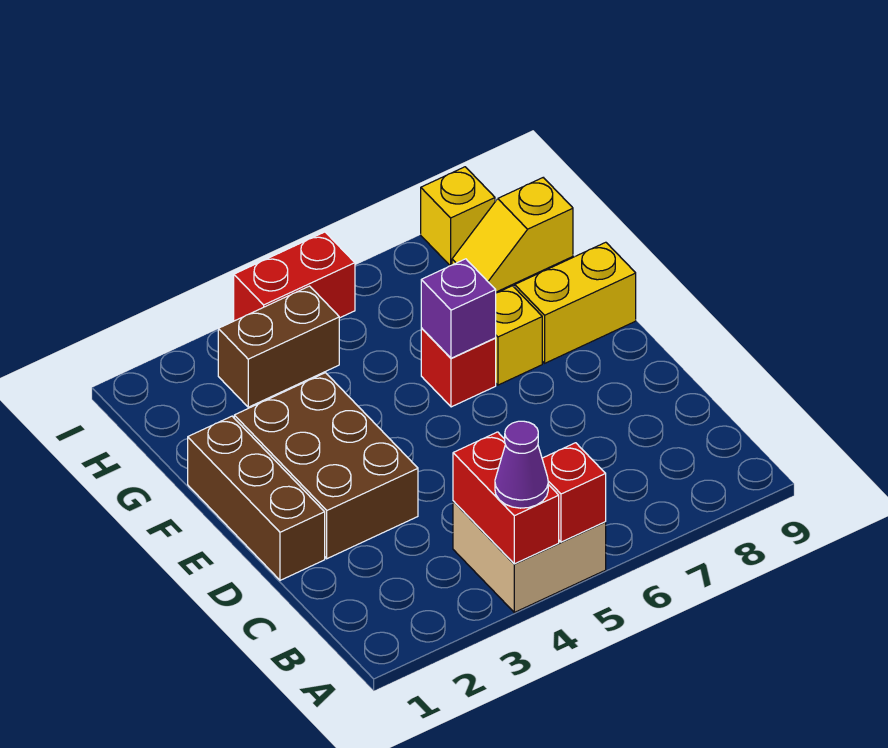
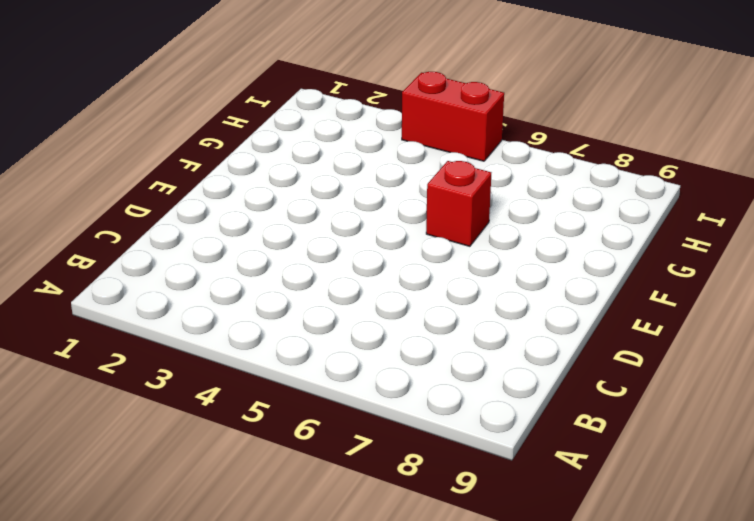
none -> tan 2x2 brick [453,501,606,612]
none -> brown 1x3 brick [188,416,325,580]
none -> brown 2x3 brick [234,373,418,559]

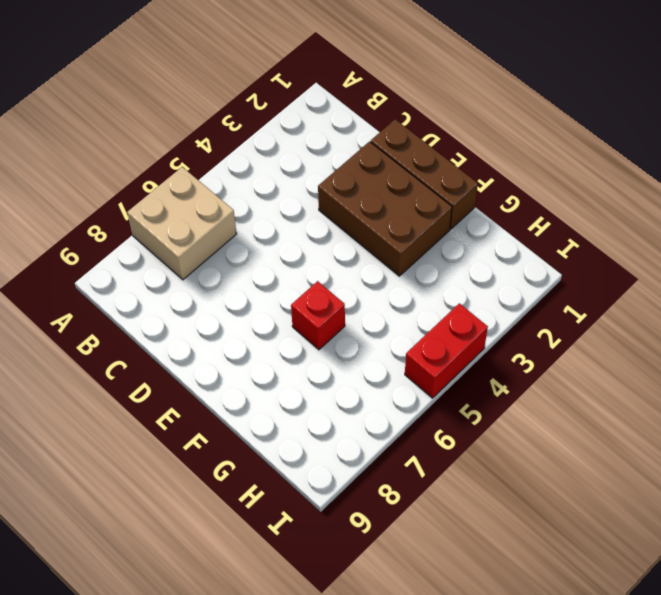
tan 2x2 brick [127,167,237,280] -> tan 2x2 brick moved to [453,501,606,612]
none -> yellow 1x1 brick [496,286,542,385]
none -> yellow 1x2 brick [515,242,636,363]
none -> brown 1x2 brick [218,286,339,407]

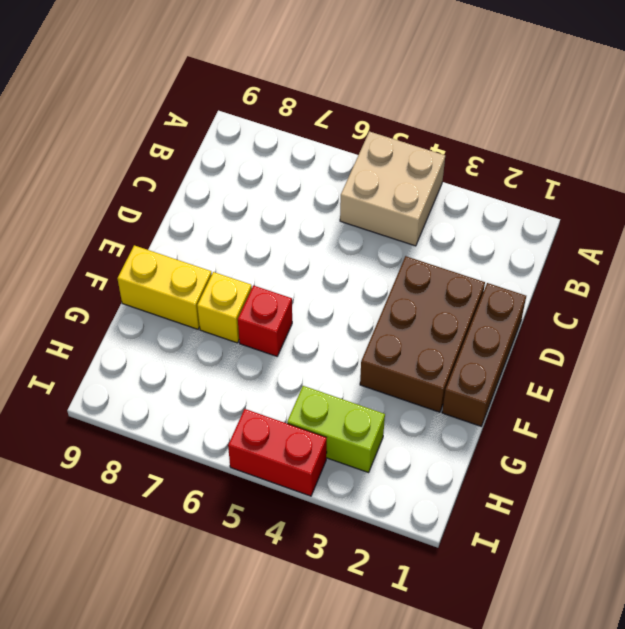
lime 1x2 brick [287,386,385,473] -> brown 1x2 brick [218,286,339,407]
none -> yellow 1x2 slope [452,178,573,292]
none -> yellow 1x1 brick [421,167,495,266]
none -> red 1x2 brick [453,432,559,564]

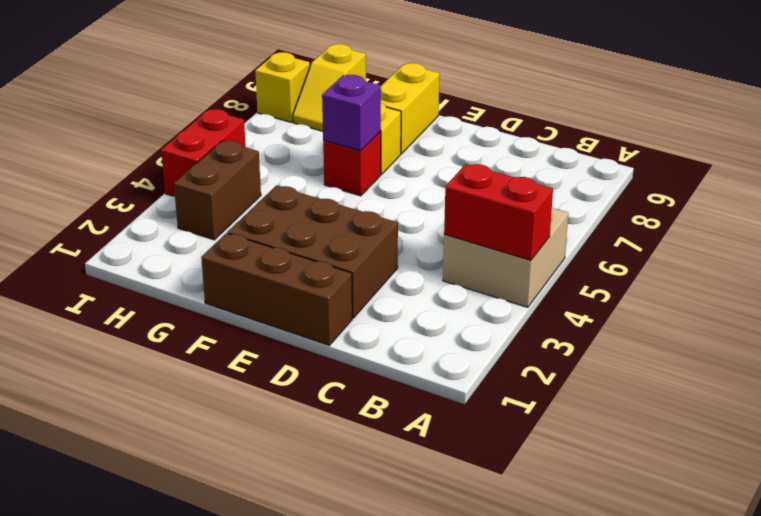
none -> red 1x1 brick [542,443,606,542]
none -> purple 1x1 cone [495,421,548,508]

